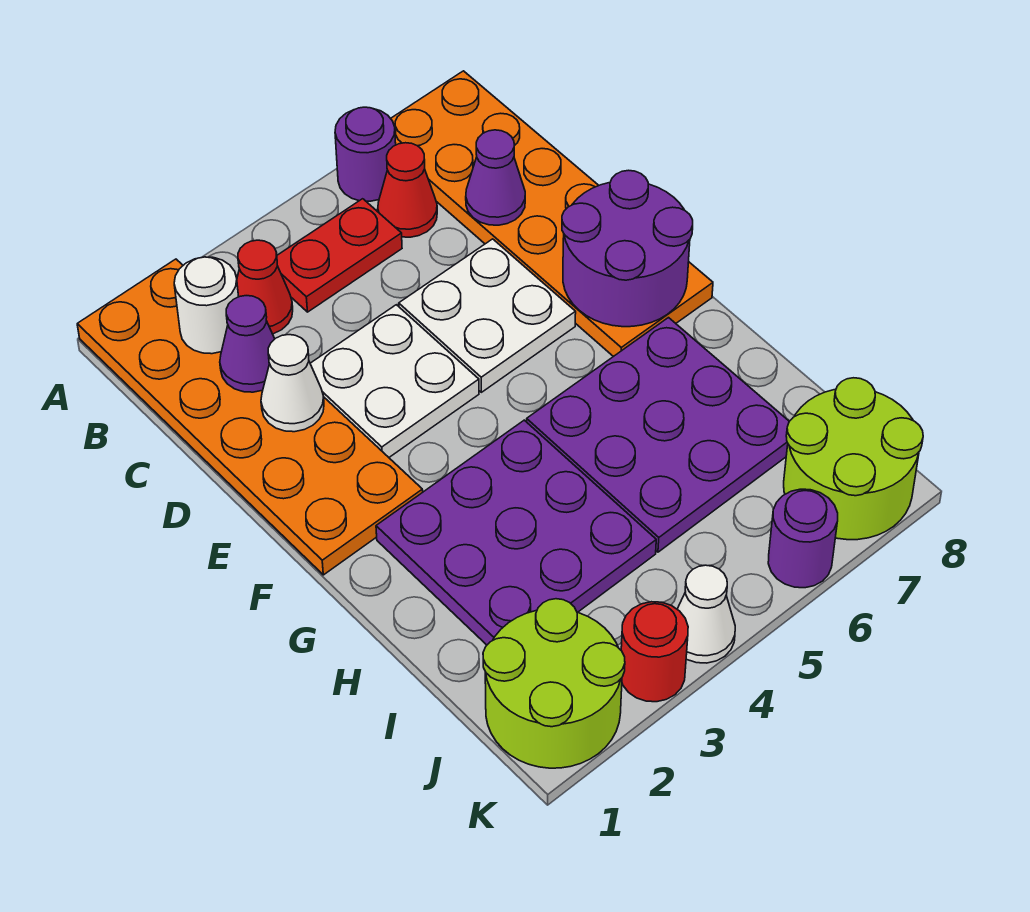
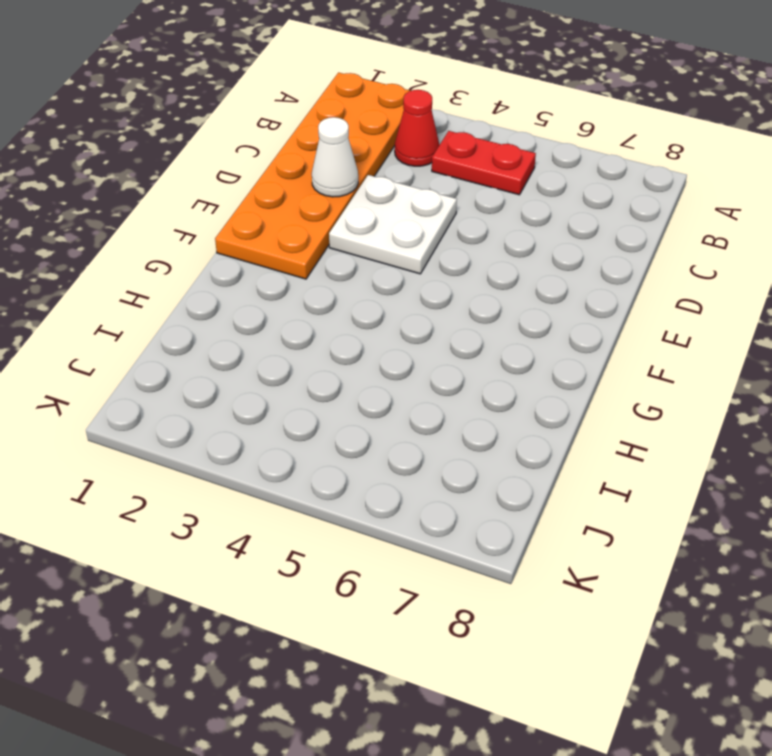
none -> purple 1x1 round brick [335,107,396,201]
none -> orange 2x6 plate [391,71,713,357]
none -> red 1x1 cone [378,143,437,237]

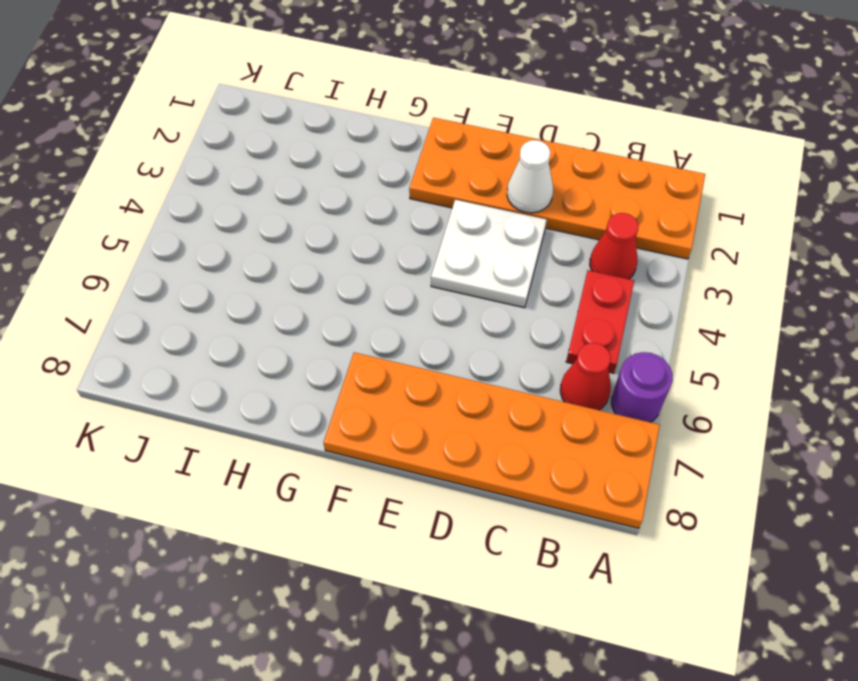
none -> white 2x2 plate [399,239,576,392]
none -> purple 3x3 plate [376,420,656,645]
none -> purple 3x3 plate [527,318,789,552]

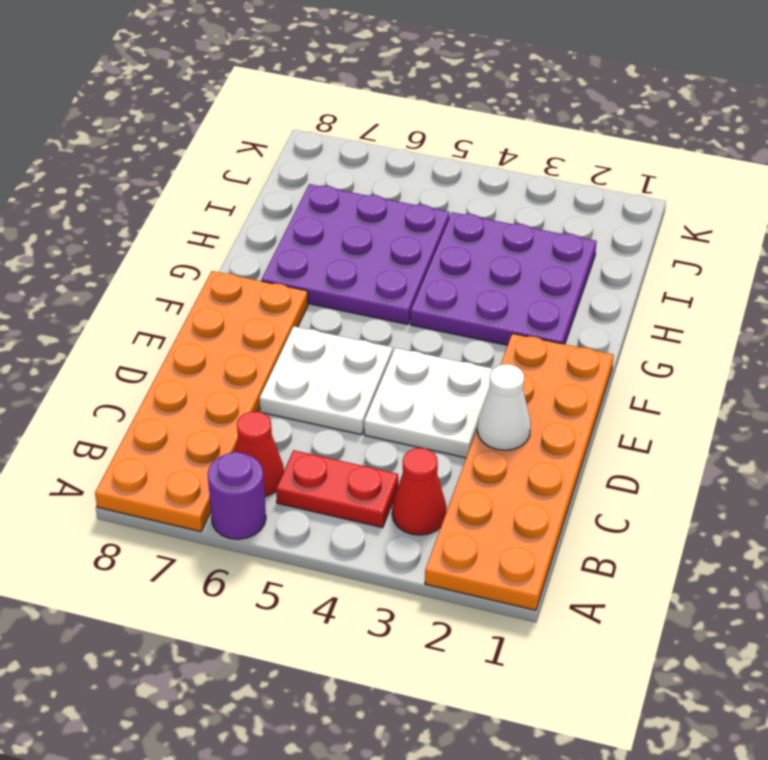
none -> lime 2x2 round brick [483,599,625,768]
none -> lime 2x2 round brick [784,378,923,540]
none -> red 1x1 round brick [621,602,688,702]

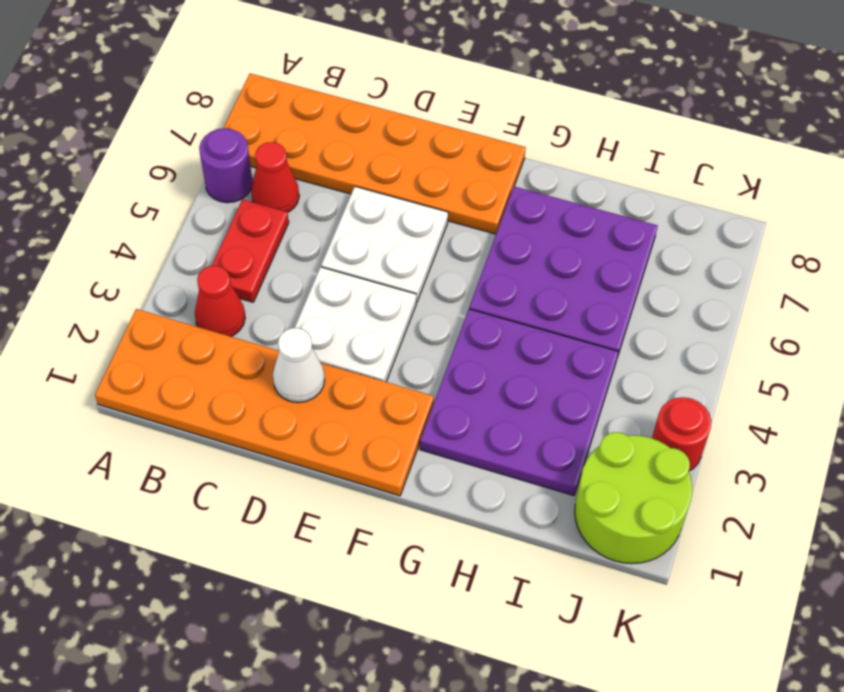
none -> lime 2x2 round brick [784,378,923,540]
none -> white 1x1 cone [677,565,735,663]
none -> purple 1x1 round brick [768,489,838,588]

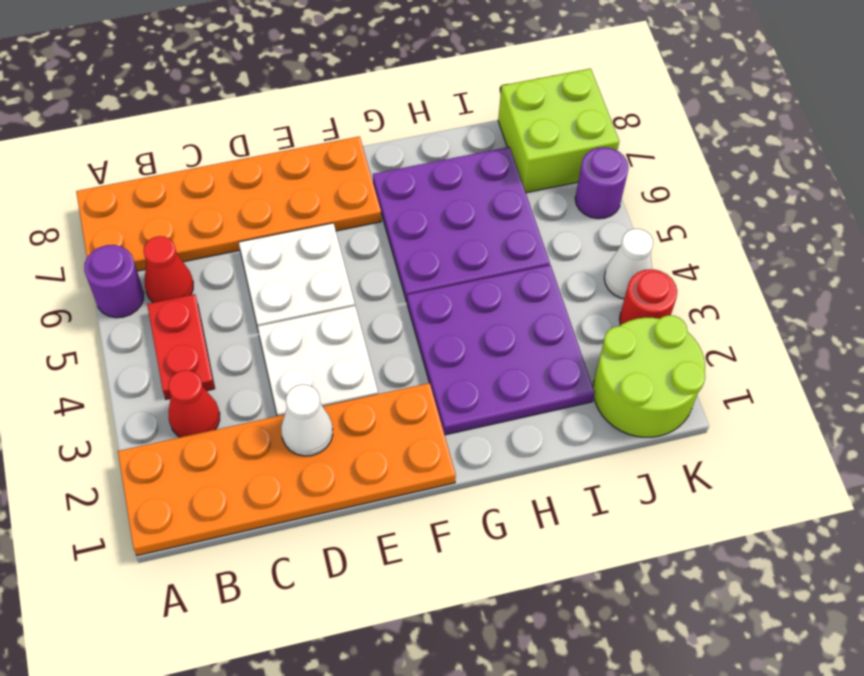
lime 2x2 brick [498,69,619,193] -> lime 2x2 round brick [784,378,923,540]
none -> white 1x1 round brick [174,257,239,354]
none -> purple 1x1 cone [220,296,275,392]
none -> purple 1x1 cone [466,130,525,225]

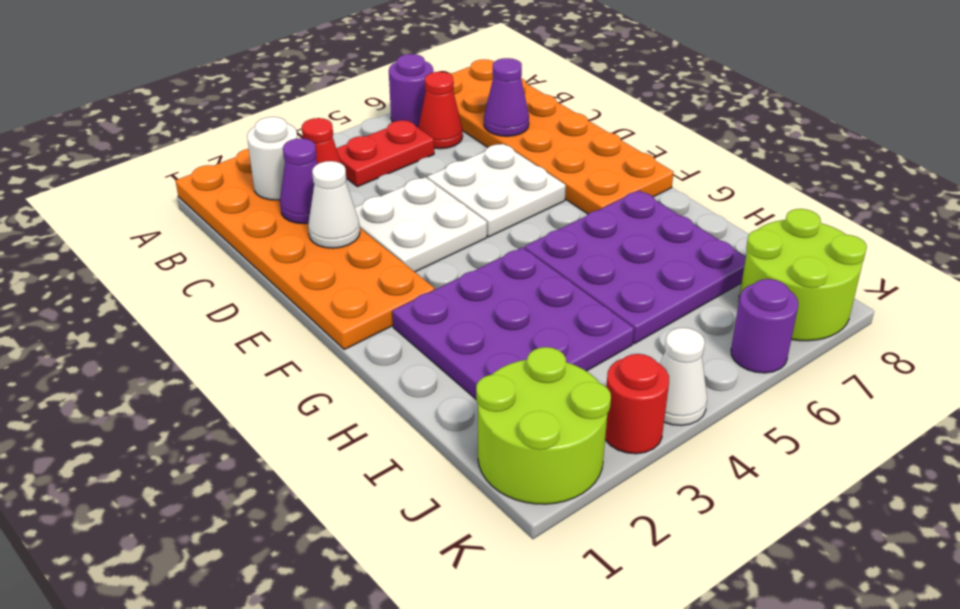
none -> purple 2x2 round brick [562,170,693,327]

